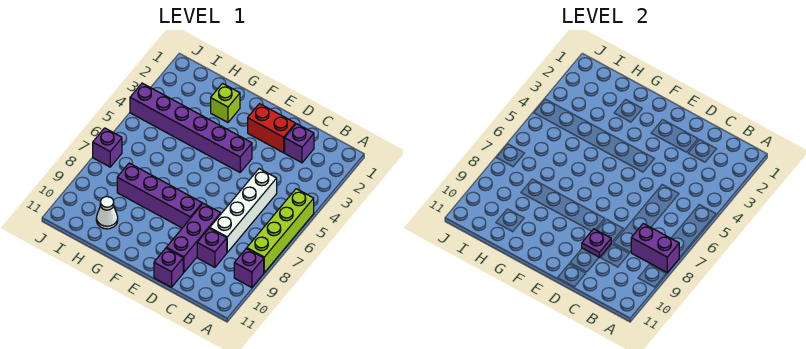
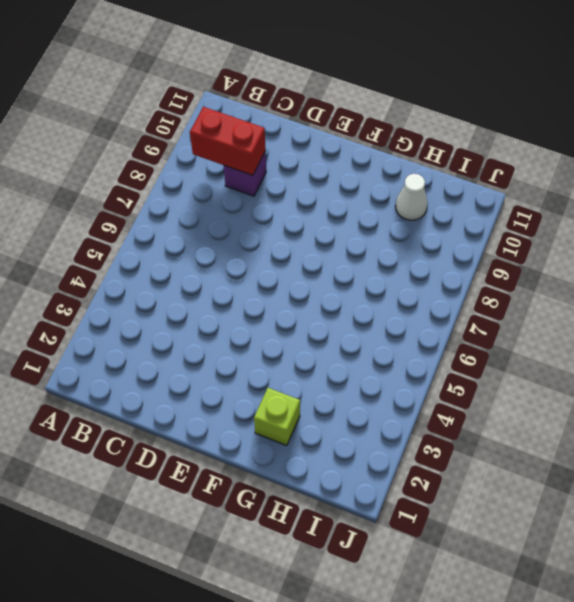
red 1x2 brick [190,107,266,175] -> red 1x2 brick moved to [248,104,296,153]
none -> lime 1x4 brick [247,189,314,272]
none -> purple 1x1 brick [234,248,264,288]
none -> purple 1x1 brick [285,124,314,163]

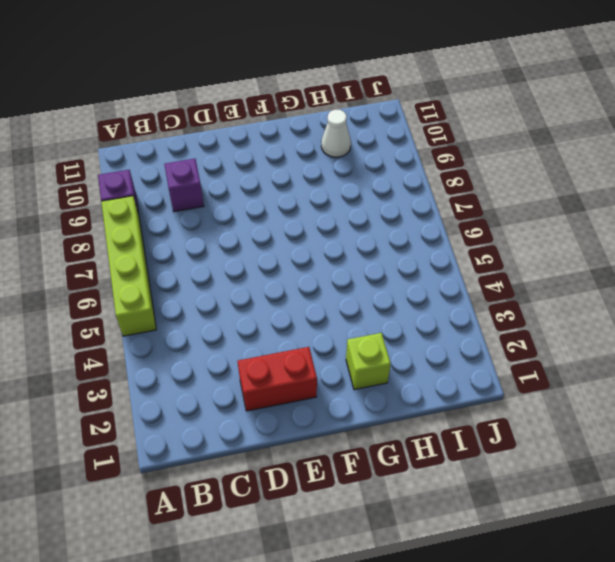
none -> purple 1x1 brick [285,124,314,163]
none -> white 1x4 brick [210,169,277,252]
none -> purple 1x3 brick [166,203,221,272]

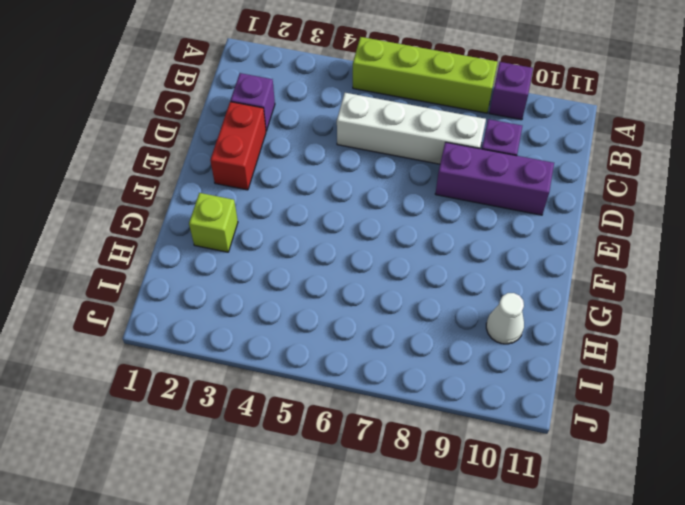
none -> purple 1x1 brick [154,248,183,287]
none -> purple 1x6 brick [130,83,252,172]
none -> purple 1x4 brick [117,163,202,228]

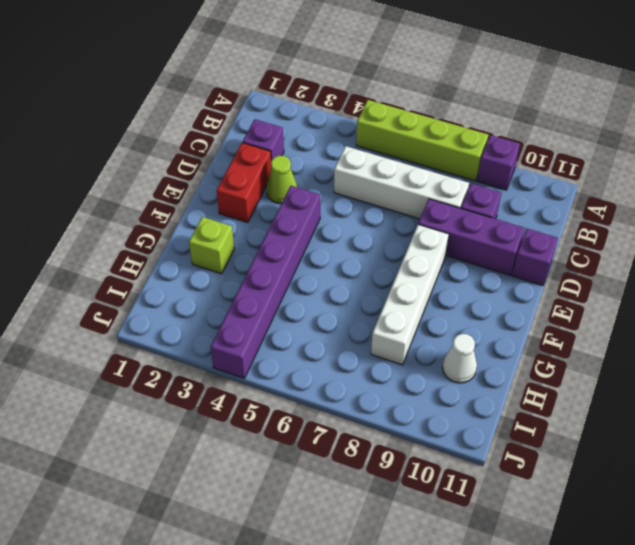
lime 1x1 cone [266,156,297,204] -> none
white 1x4 brick [371,225,449,365] -> purple 1x4 brick [117,163,202,228]
none -> purple 1x1 brick [93,128,122,167]
none -> purple 1x2 brick [631,224,679,272]
none -> purple 1x1 plate [582,229,611,257]

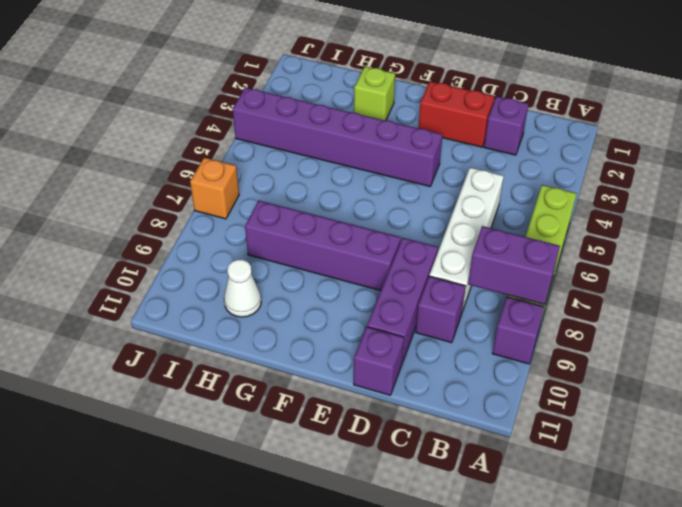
orange 1x1 brick [190,158,239,219] -> purple 1x1 brick [93,128,122,167]
none -> purple 1x1 plate [582,229,611,257]

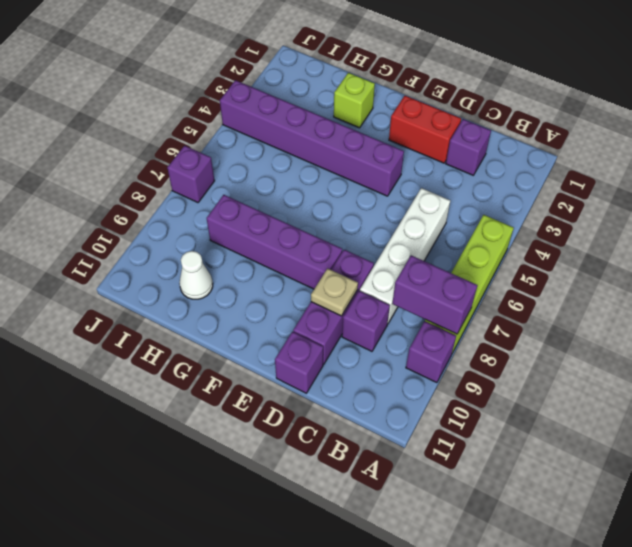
tan 1x1 plate [311,268,358,316] -> purple 1x1 plate [582,229,611,257]

